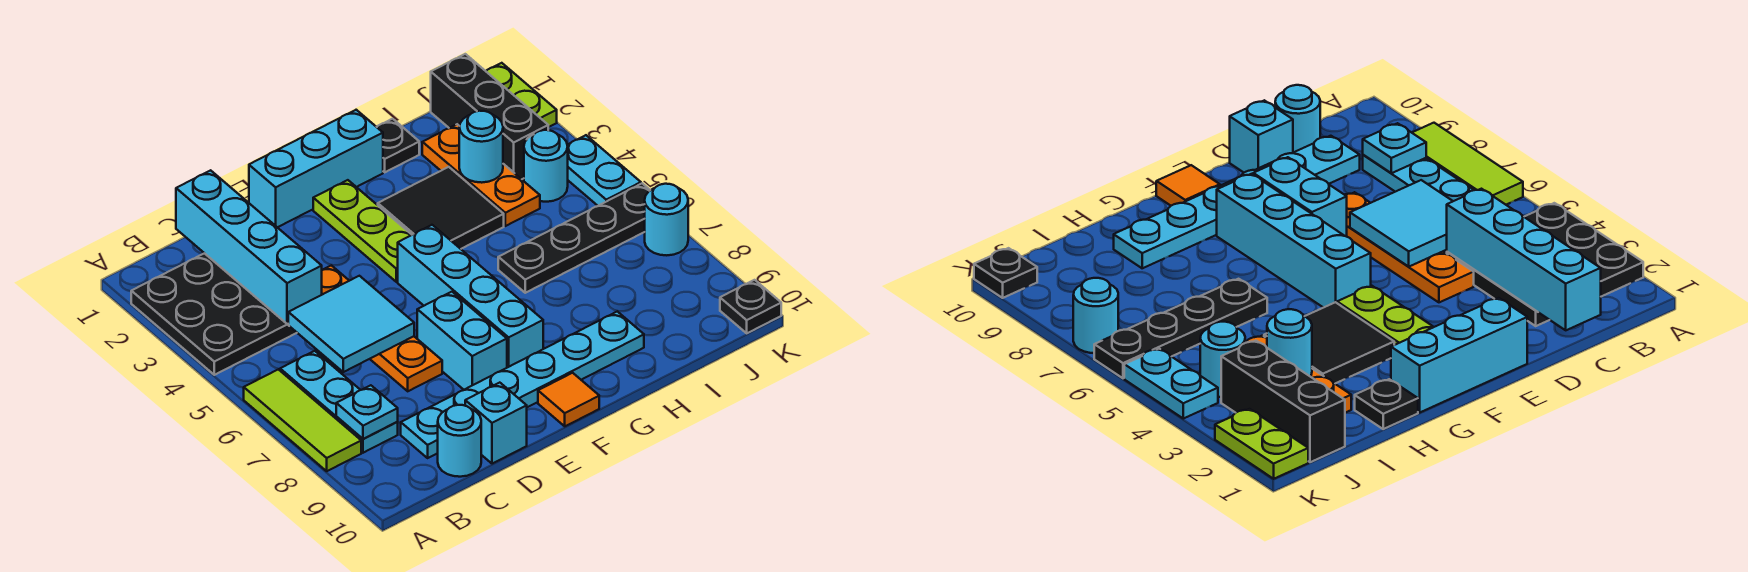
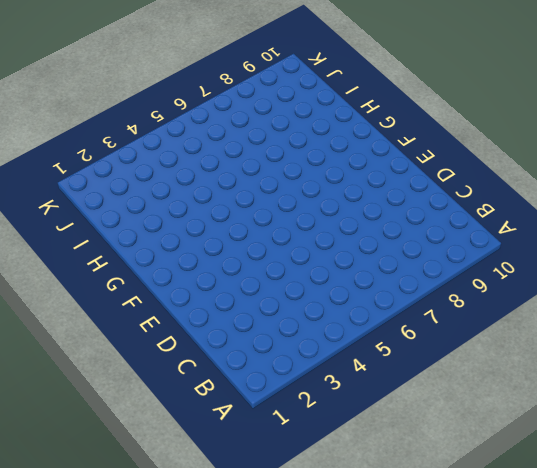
none -> black 3x3 plate [131,253,297,375]
none -> lime 1x3 tile [244,369,361,471]
none -> cyan 1x3 plate [280,351,398,453]

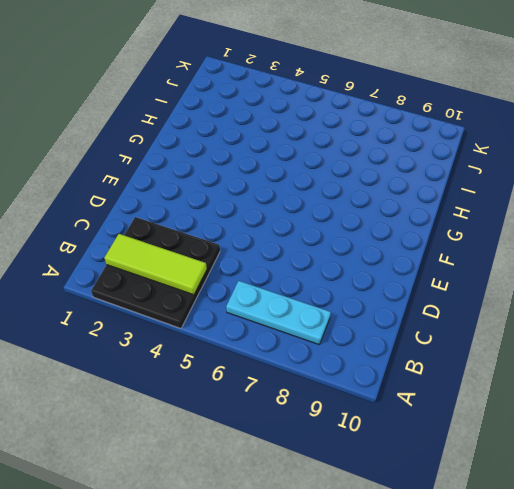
lime 1x3 tile [104,234,207,295] -> lime 1x3 tile moved to [244,369,361,471]
none -> cyan 1x6 plate [401,311,644,458]
none -> cyan 1x1 round brick [438,405,481,477]
none -> orange 1x4 plate [322,265,442,391]

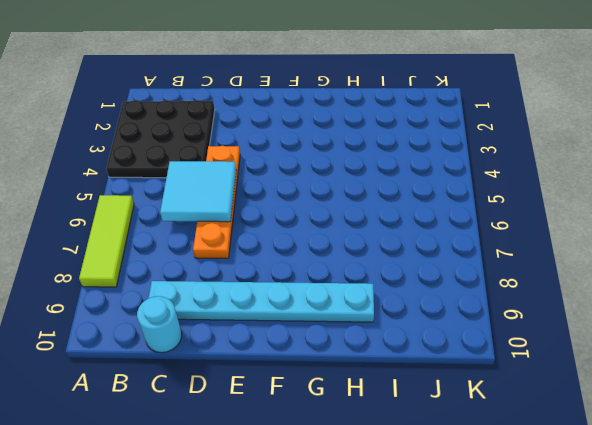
none -> cyan 1x3 plate [280,351,398,453]
none -> cyan 1x1 brick [465,383,527,464]
none -> cyan 1x3 brick [249,110,383,227]

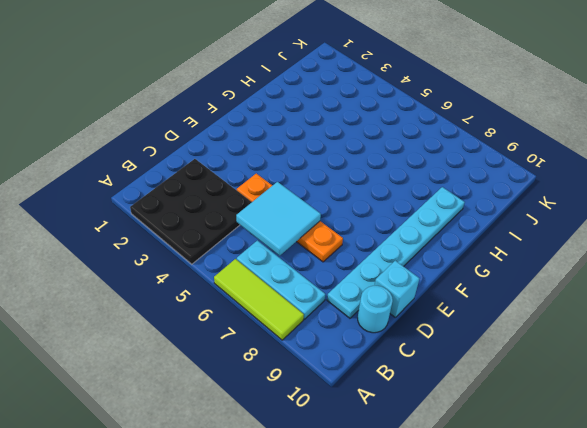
none -> cyan 1x3 brick [249,110,383,227]
none -> cyan 1x2 brick [417,292,507,390]
none -> lime 1x3 plate [313,180,412,282]

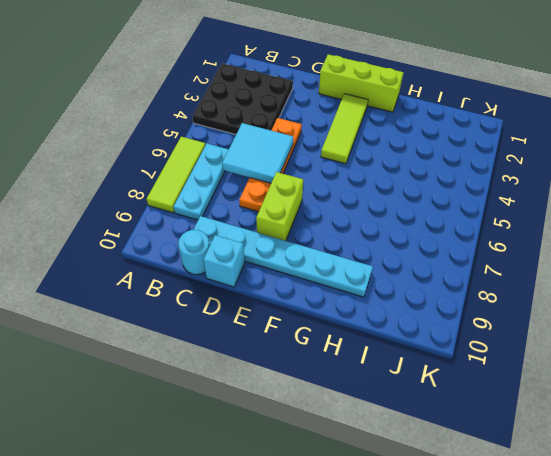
lime 1x3 brick [319,54,404,112] -> cyan 1x3 brick [249,110,383,227]
lime 1x2 brick [256,172,303,241] -> cyan 1x2 brick [417,292,507,390]
lime 1x3 tile [321,94,368,164] -> lime 1x3 plate [313,180,412,282]
none -> cyan 1x4 brick [398,225,543,368]
none -> orange 1x1 tile [538,373,599,426]
none -> black 2x2 tile [378,167,504,249]

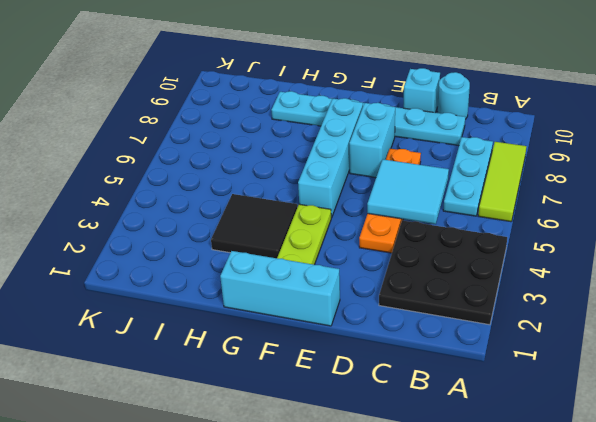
none -> orange 1x1 tile [538,373,599,426]
none -> black 1x1 plate [377,119,419,172]
none -> black 1x4 plate [498,183,650,293]

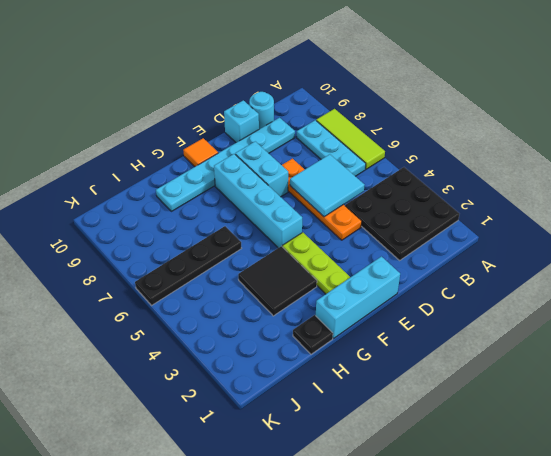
none -> orange 1x3 plate [422,124,540,226]
none -> black 1x3 brick [431,54,548,179]
none -> cyan 1x1 round brick [524,130,568,202]

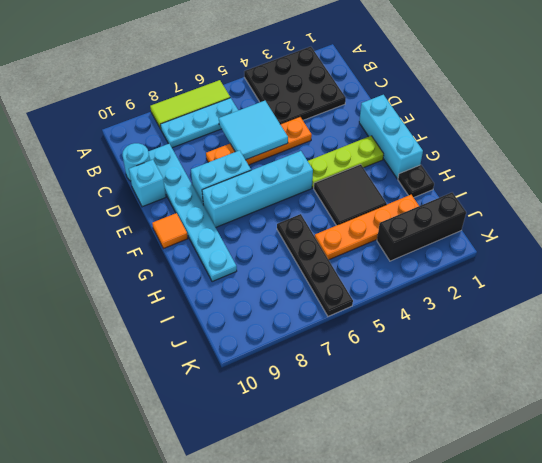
orange 1x4 plate [315,195,419,260] -> orange 1x3 plate [422,124,540,226]
none -> cyan 1x1 round brick [524,130,568,202]
none -> lime 1x2 plate [486,63,557,127]
none -> cyan 1x2 plate [567,135,641,206]

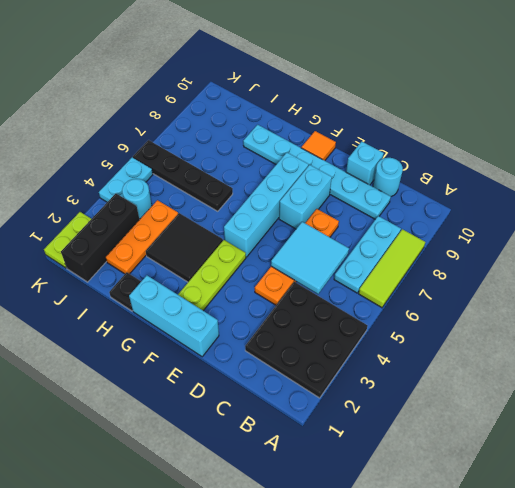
none -> cyan 1x1 round brick [645,184,688,255]
none -> black 1x1 plate [720,280,781,333]
none -> cyan 1x1 plate [336,385,398,439]

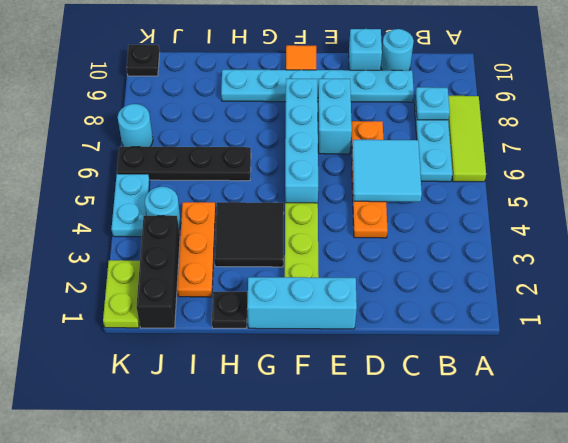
none -> black 3x3 plate [131,253,297,375]
none -> cyan 1x4 brick [176,170,322,324]
none -> cyan 1x1 round brick [459,111,503,183]

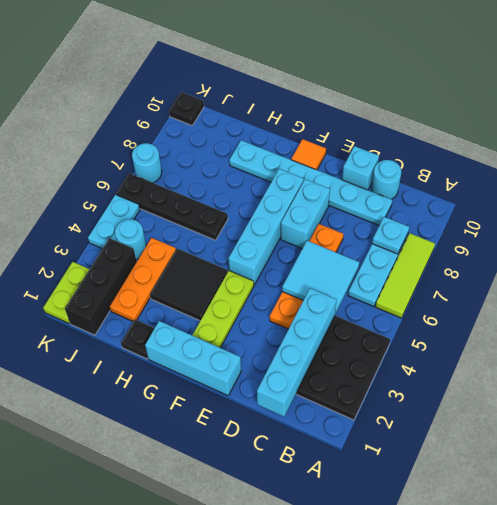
none -> cyan 1x1 round brick [459,111,503,183]

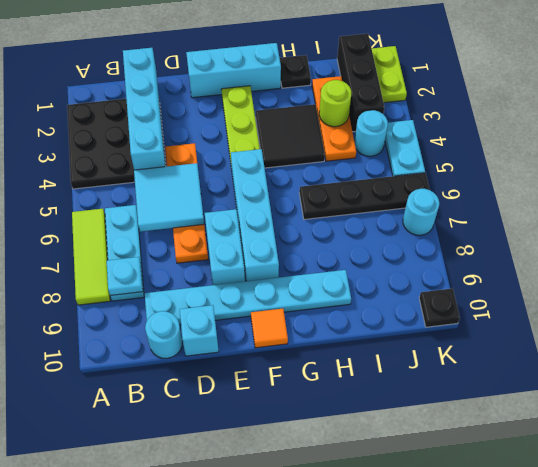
lime 1x1 round brick [319,80,351,127] -> cyan 1x1 round brick [459,111,503,183]

